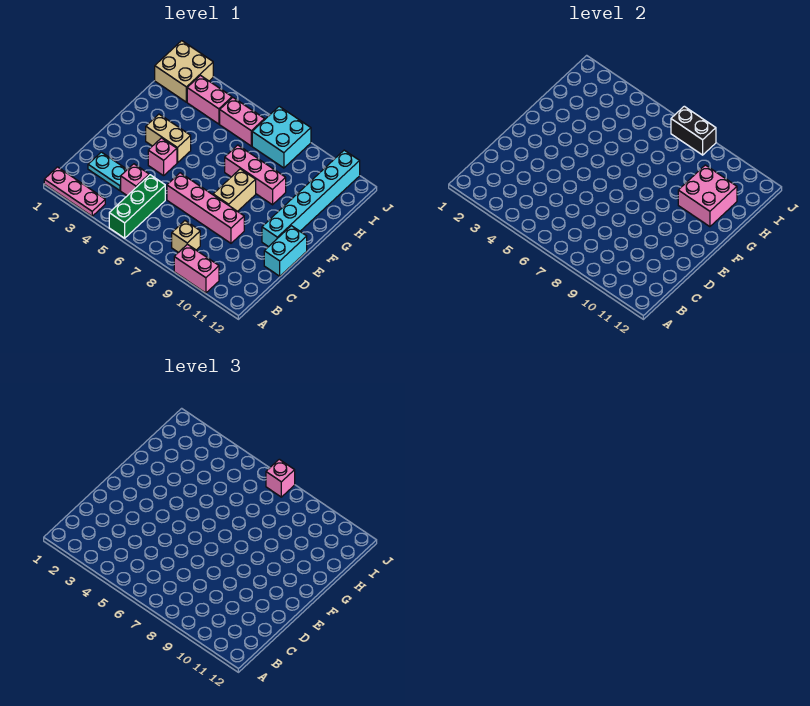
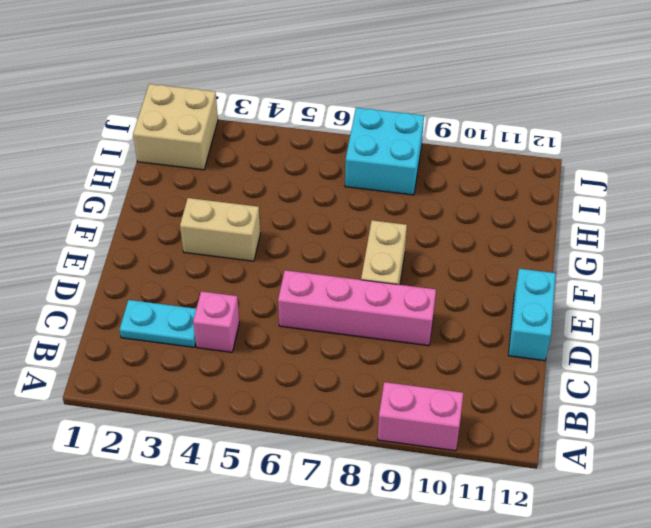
none -> pink 1x3 plate [44,167,105,216]
none -> green 1x3 brick [109,175,165,238]
none -> tan 1x1 brick [172,221,200,253]

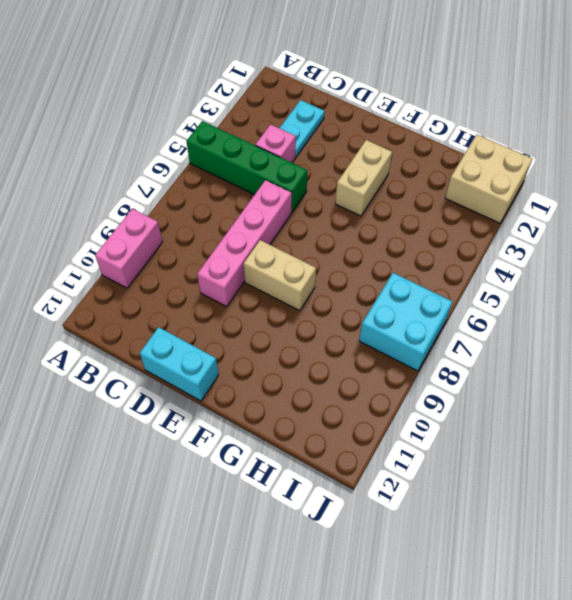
green 1x4 brick [186,121,307,212] -> green 1x3 brick [109,175,165,238]
none -> pink 1x3 plate [44,167,105,216]
none -> tan 1x1 brick [172,221,200,253]
none -> pink 1x1 brick [148,138,177,176]

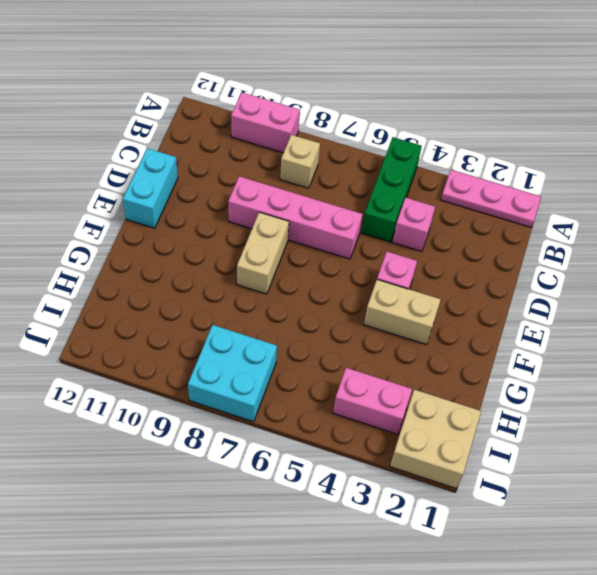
none -> cyan 1x2 plate [88,152,127,191]
none -> cyan 1x6 brick [262,150,360,247]
none -> pink 1x3 brick [225,145,286,205]

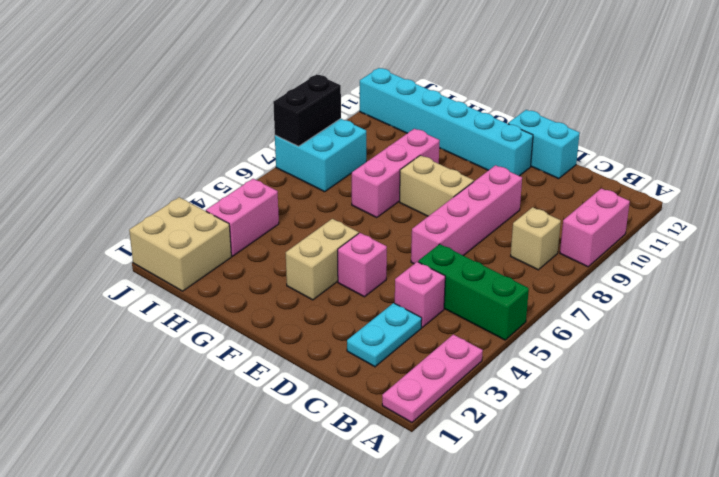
none -> pink 1x2 brick [220,98,265,146]
none -> pink 2x2 brick [678,165,737,227]
none -> pink 1x1 brick [266,459,295,497]

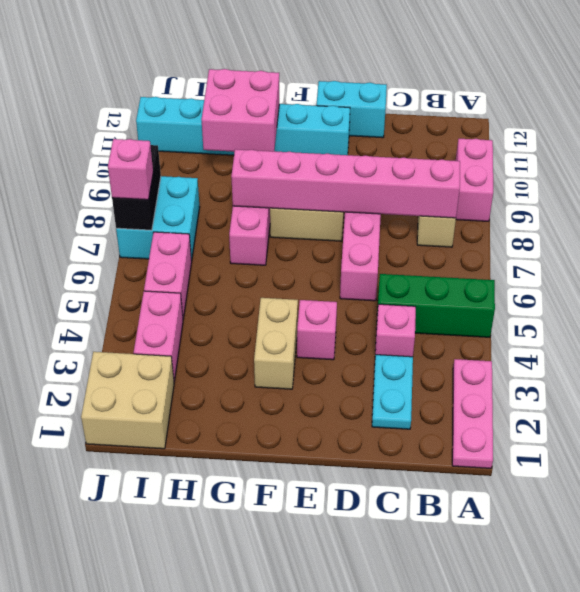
pink 1x6 brick [231,149,460,218] -> none

